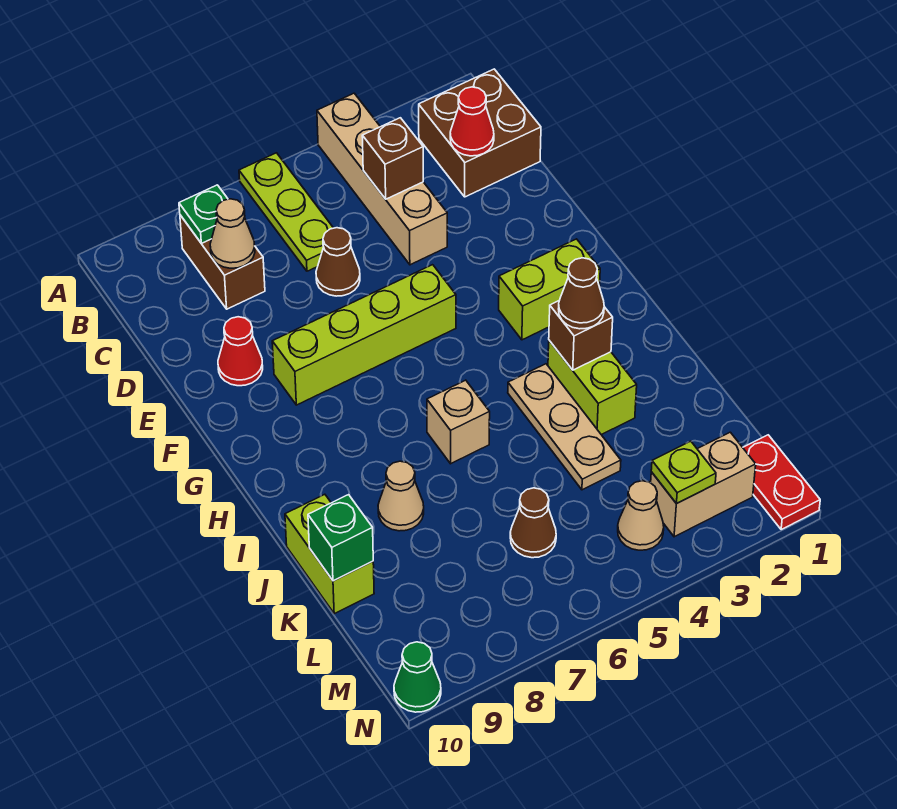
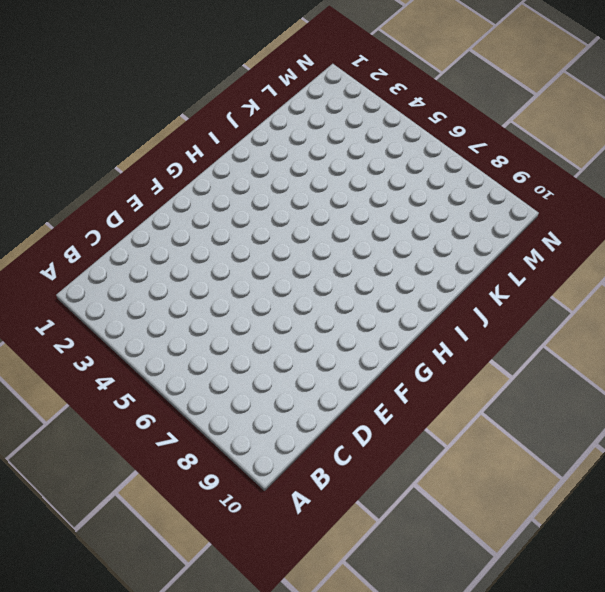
none -> tan 1x4 brick [317,93,447,265]
none -> lime 1x3 plate [239,153,333,271]
none -> brown 2x2 brick [419,69,541,197]

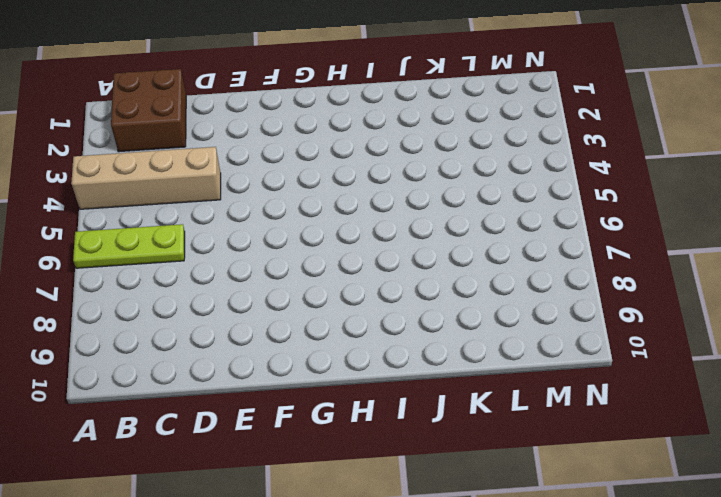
none -> brown 1x2 brick [180,215,265,309]
none -> brown 1x1 cone [316,228,360,296]
none -> red 1x1 cone [218,317,263,386]

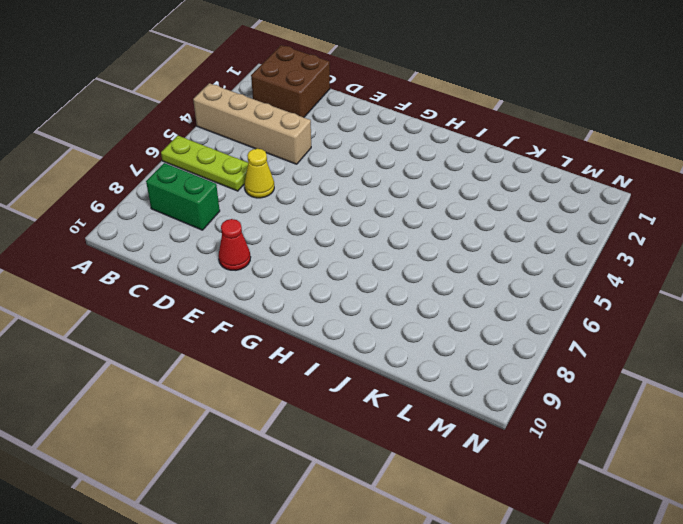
green 1x2 brick [146,163,220,230] -> brown 1x2 brick [180,215,265,309]
yellow 1x1 cone [244,149,274,198] -> brown 1x1 cone [316,228,360,296]
none -> lime 1x4 brick [272,265,456,405]
none -> lime 1x2 brick [499,239,600,340]
none -> lime 1x2 brick [548,341,637,435]

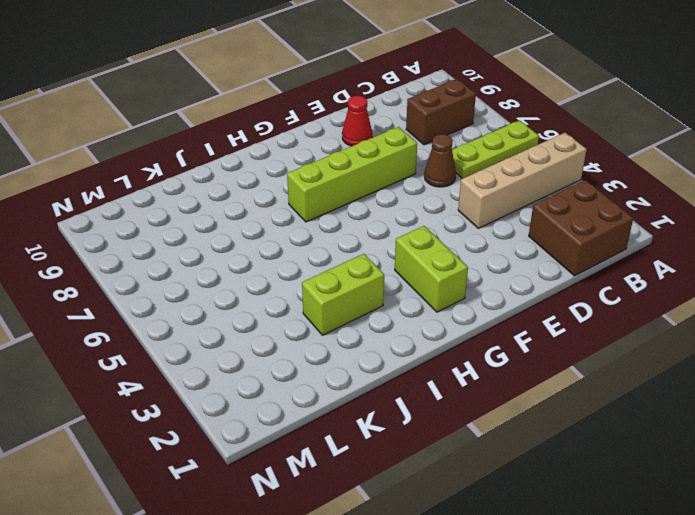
lime 1x4 brick [287,127,417,222] -> lime 1x4 brick turned to [272,265,456,405]
none -> tan 1x3 plate [508,364,621,490]
none -> tan 1x1 brick [427,380,490,464]
none -> tan 1x1 cone [378,461,424,531]

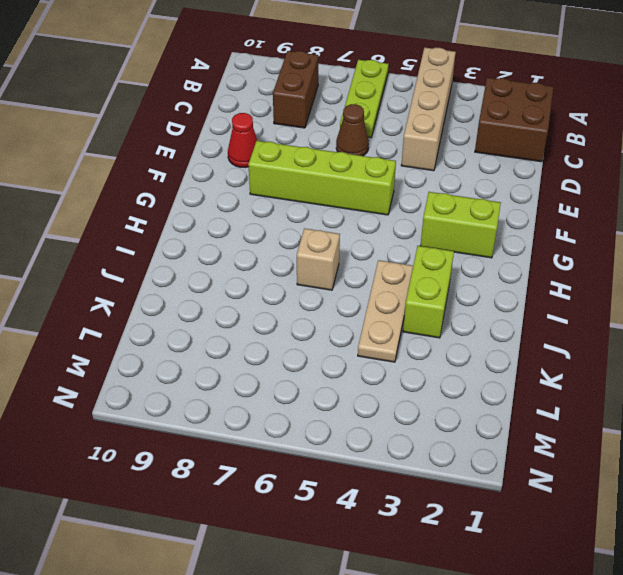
none -> tan 1x1 cone [378,461,424,531]
none -> lime 1x2 brick [285,494,374,614]
none -> brown 1x1 cone [510,488,556,558]

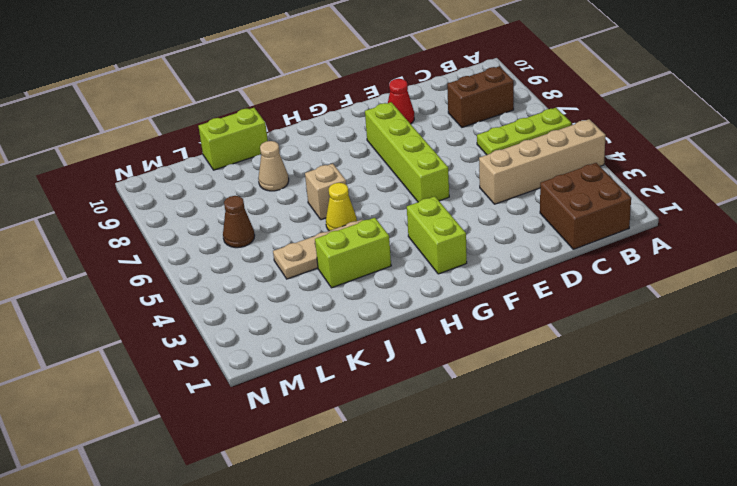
yellow 1x1 cone [326,183,357,231] -> none
none -> brown 1x1 cone [316,228,360,296]
none -> red 1x2 plate [743,435,820,530]
none -> tan 1x2 brick [651,432,756,537]

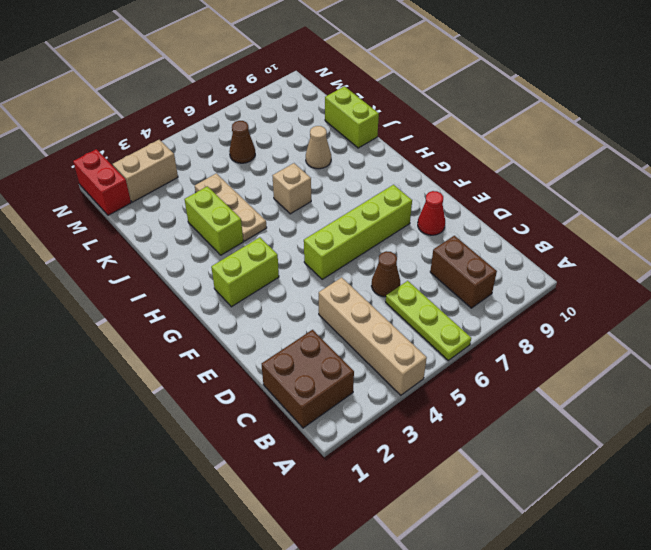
red 1x2 brick [73,149,131,215] -> red 1x2 plate [743,435,820,530]
none -> tan 1x1 cone [618,481,664,550]
none -> green 1x1 cone [394,642,441,712]
none -> green 1x1 plate [179,185,228,243]

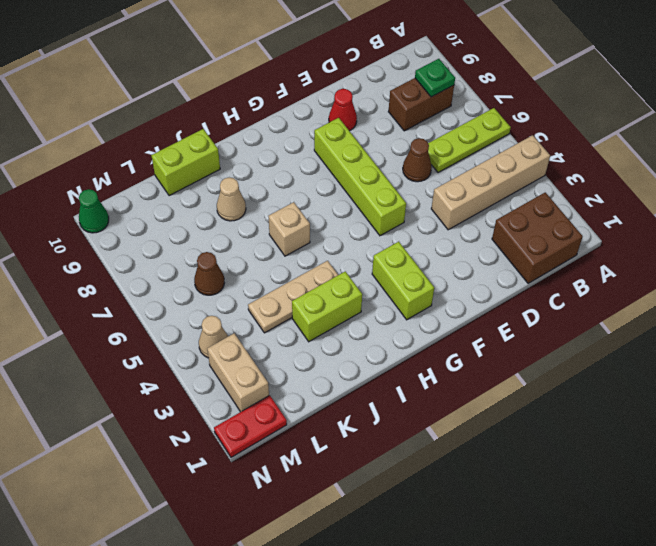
none -> red 1x1 cone [450,87,494,156]
none -> brown 1x1 brick [362,118,423,199]
none -> tan 1x1 cone [210,199,255,268]

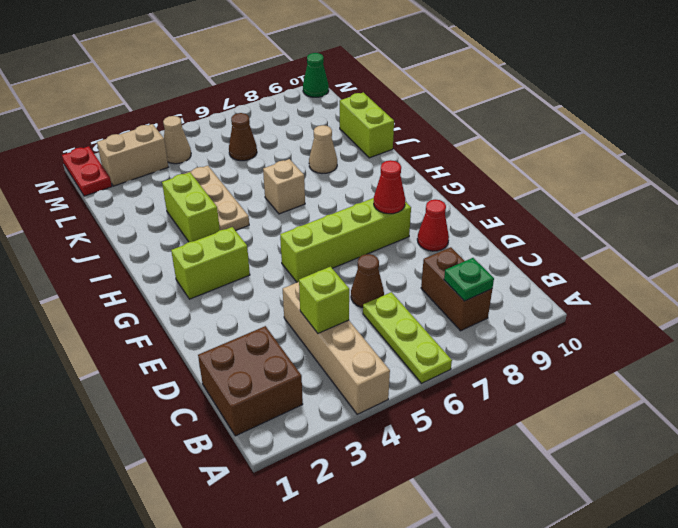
lime 1x1 brick [299,267,349,333] -> brown 1x1 brick [362,118,423,199]
red 1x1 cone [374,160,405,214] -> red 1x1 cone moved to [450,87,494,156]
none -> tan 1x1 cone [210,199,255,268]
none -> brown 1x1 brick [549,301,613,370]
none -> green 1x1 brick [308,495,373,581]

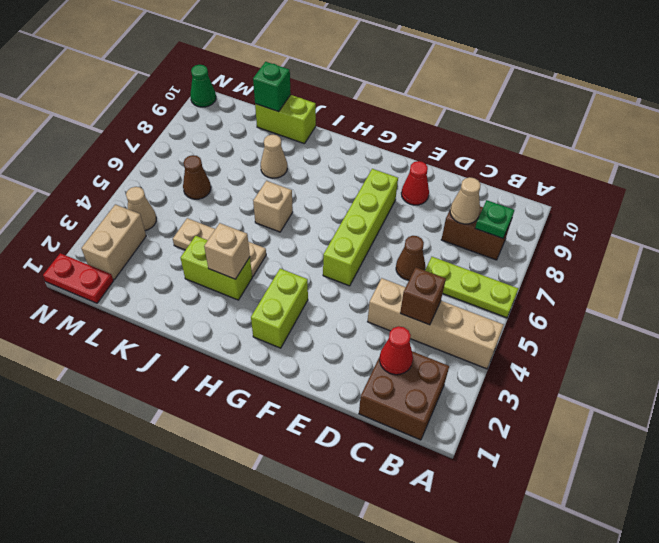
tan 1x1 brick [204,223,250,279] -> brown 1x1 brick [549,301,613,370]
none -> lime 1x1 plate [651,441,716,504]
none -> brown 1x1 cone [559,258,604,329]

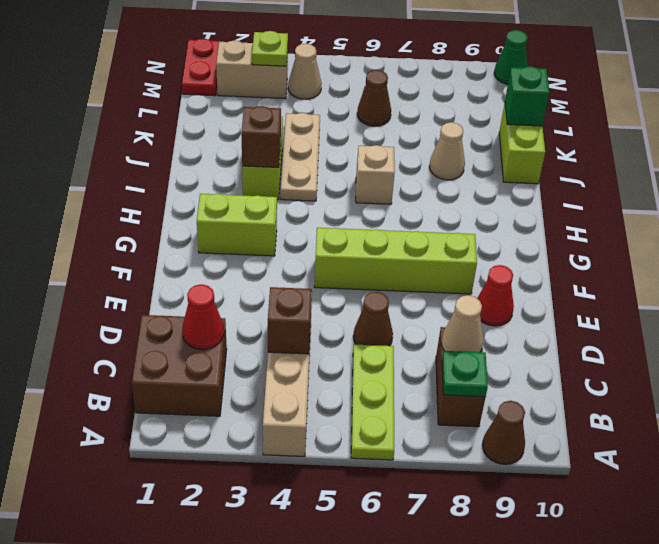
brown 1x1 cone [483,401,525,464] -> brown 1x1 cone moved to [559,258,604,329]

